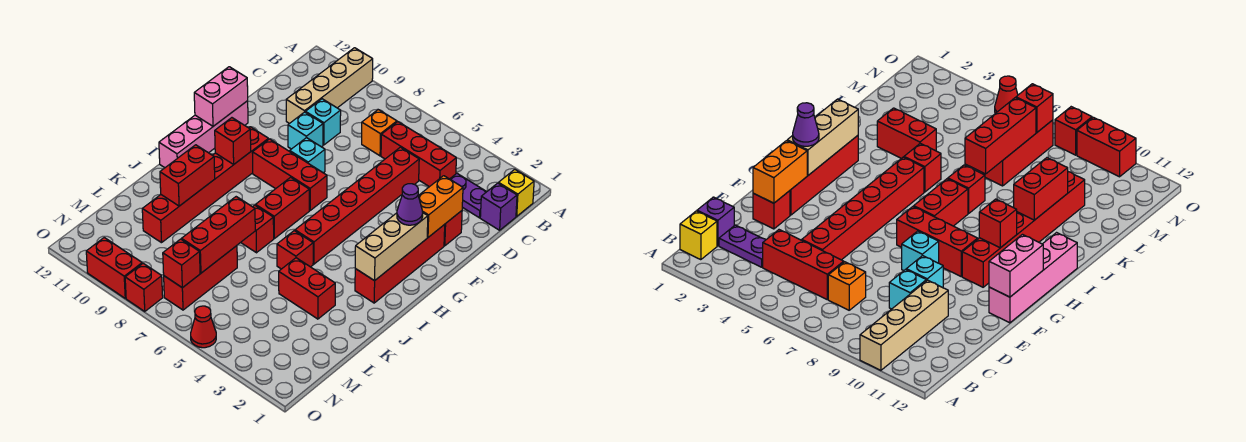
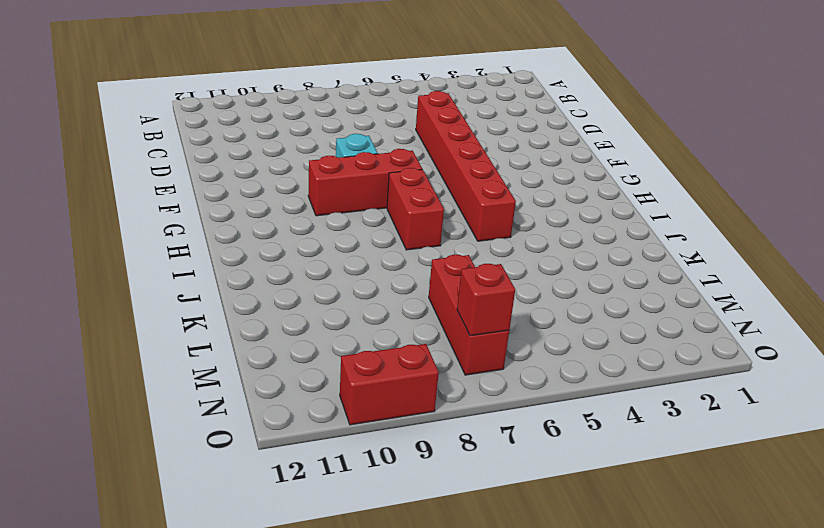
none -> tan 1x4 brick [286,48,373,124]
none -> yellow 1x1 brick [499,169,534,216]
none -> purple 1x1 brick [480,183,517,230]
none -> purple 1x2 plate [450,174,486,218]

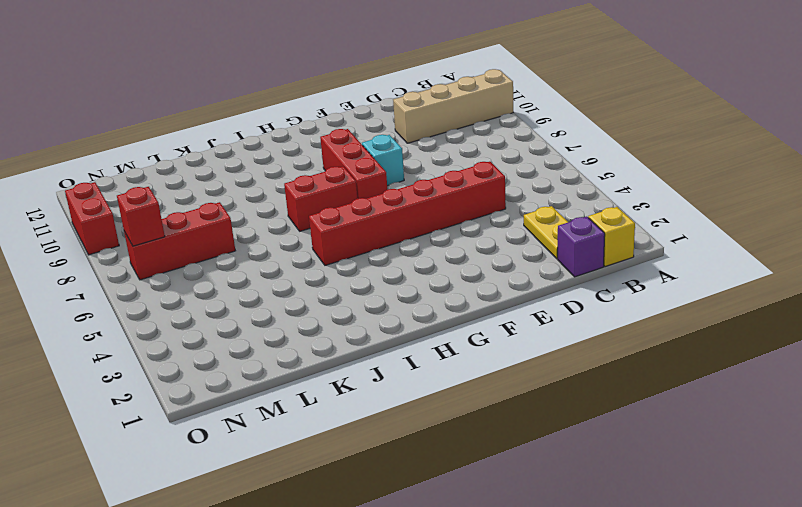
yellow 1x2 plate [524,206,568,259] -> purple 1x2 plate [450,174,486,218]
none -> red 1x3 brick [381,122,456,187]
none -> orange 1x1 brick [362,110,397,156]
none -> cyan 1x1 brick [305,99,341,145]
none -> red 1x1 brick [444,211,462,246]

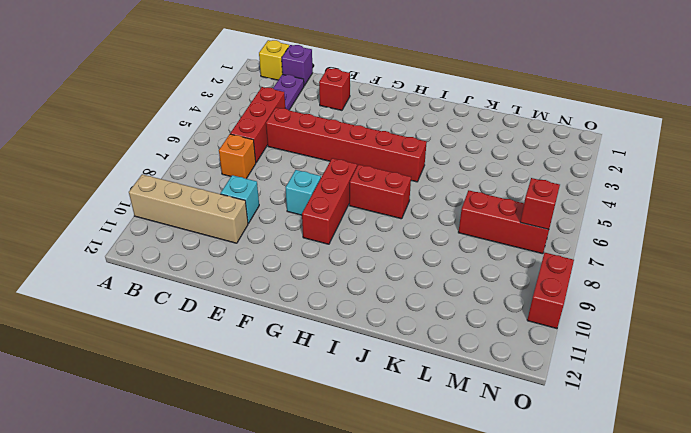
none -> cyan 1x1 brick [288,112,323,149]
none -> red 1x4 brick [355,225,445,303]
none -> pink 1x4 brick [159,101,248,168]
none -> red 1x6 brick [142,127,269,243]

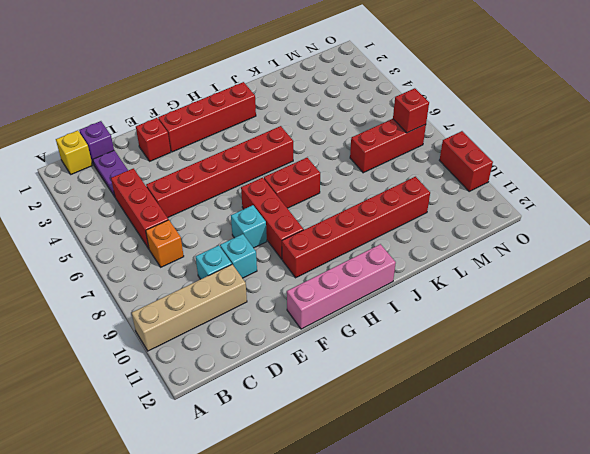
none -> red 1x1 brick [277,231,313,269]
none -> red 1x1 brick [241,205,274,253]
none -> red 1x2 brick [279,258,335,319]
none -> red 1x1 cone [191,306,216,348]

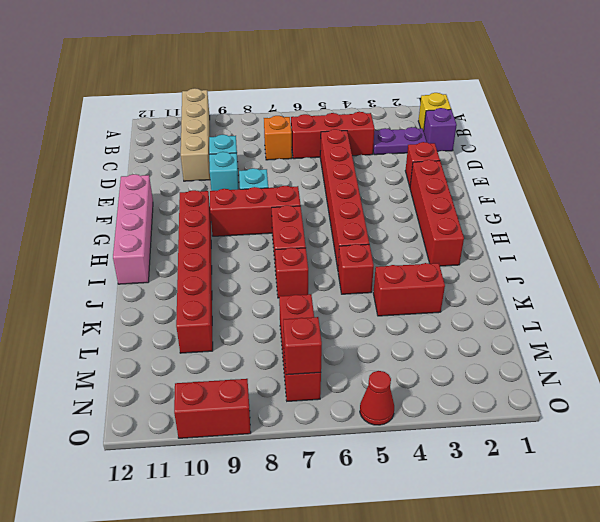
none -> red 1x1 brick [125,263,163,311]
none -> orange 1x2 brick [419,176,463,237]
none -> pink 1x2 brick [194,67,248,126]
none -> tan 1x3 brick [355,213,428,281]

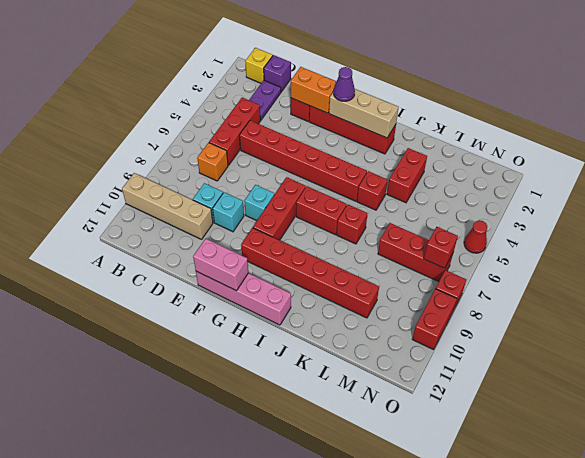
none -> red 1x1 brick [215,118,251,165]
none -> red 1x2 brick [160,145,215,206]
none -> red 1x3 brick [182,197,255,273]

